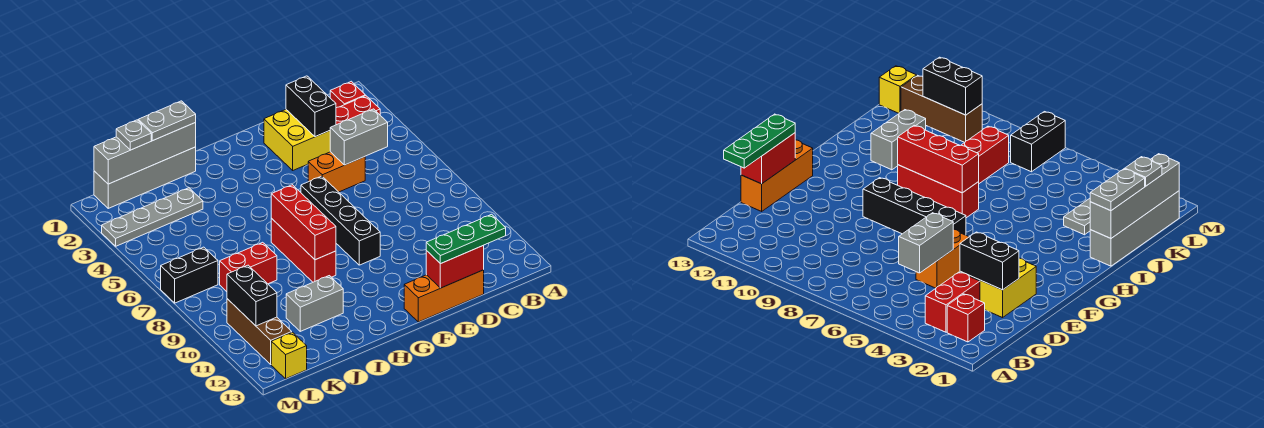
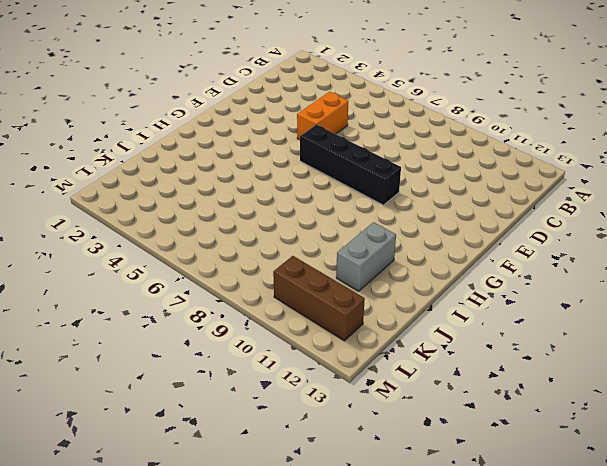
none -> red 1x1 brick [330,81,365,108]
none -> red 1x2 brick [336,96,380,125]
none -> yellow 2x2 brick [264,110,330,170]

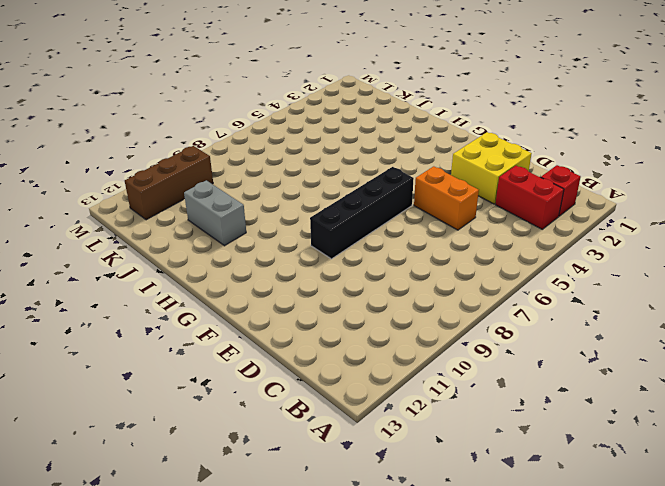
none -> orange 1x3 brick [404,270,484,322]
none -> red 1x3 brick [271,218,336,282]
none -> grey 1x4 brick [94,147,196,208]

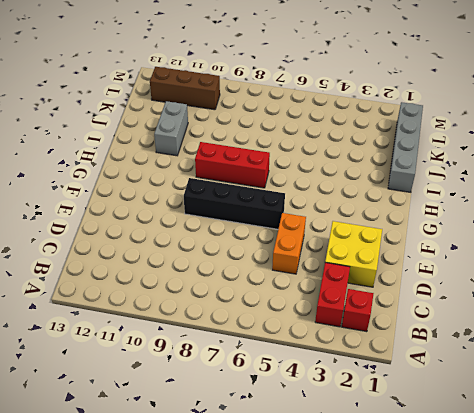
none -> orange 1x3 brick [404,270,484,322]
none -> grey 1x4 plate [102,188,203,246]
none -> red 1x2 brick [220,242,277,292]

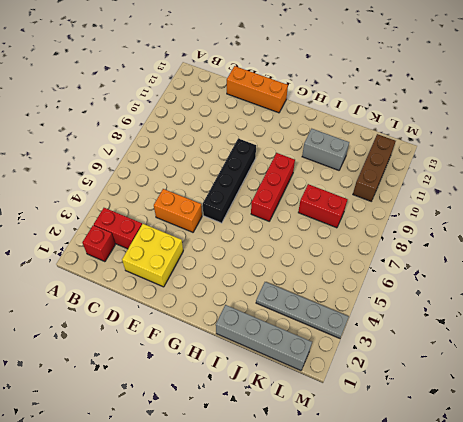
none -> black 1x2 brick [161,247,218,303]
none -> yellow 1x1 brick [271,332,307,379]
none -> grey 1x2 brick [330,109,388,165]

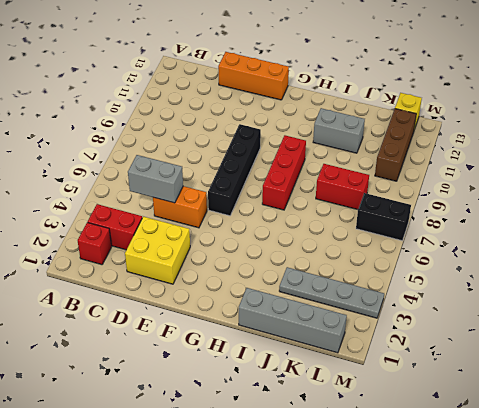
none -> black 1x2 brick [286,76,336,137]
none -> red 1x2 brick [426,246,484,288]
none -> red 1x3 brick [271,185,336,260]

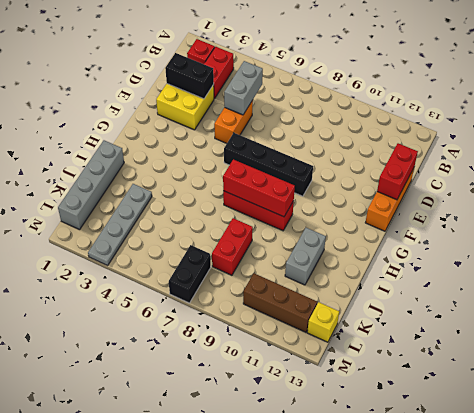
none -> grey 1x4 brick [94,123,196,184]
none -> black 1x2 brick [227,265,277,326]
none -> green 1x3 plate [426,214,506,264]

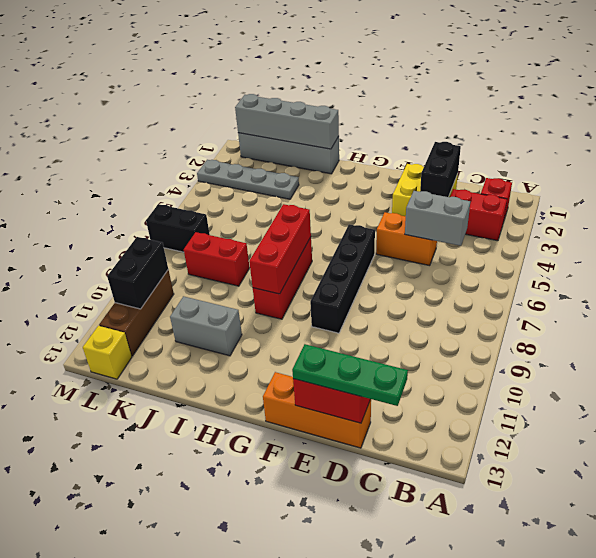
none -> grey 1x2 plate [138,101,196,141]
none -> grey 1x1 plate [116,120,151,150]

